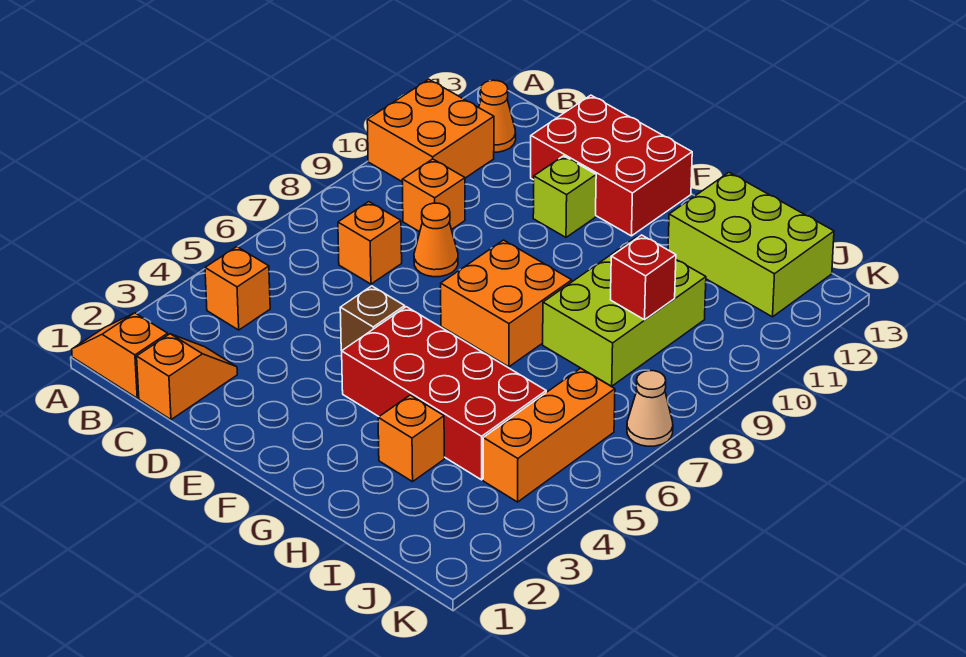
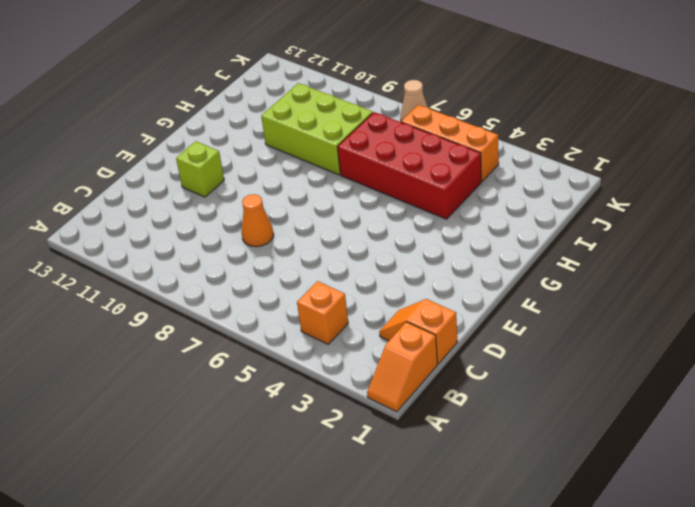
red 2x4 brick [337,112,481,219] -> red 2x4 brick turned to [342,307,546,480]
none -> orange 2x2 brick [367,79,494,181]
none -> orange 1x1 cone [479,80,516,152]
none -> orange 1x1 brick [338,202,402,284]

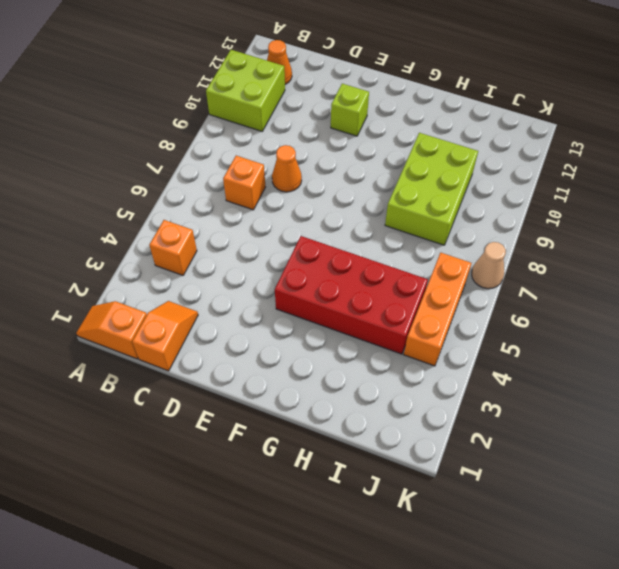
lime 2x2 brick [206,50,285,131] -> orange 2x2 brick [367,79,494,181]
none -> orange 1x1 brick [402,159,465,232]
none -> red 2x3 brick [531,95,692,236]
none -> brown 1x1 brick [340,286,405,351]

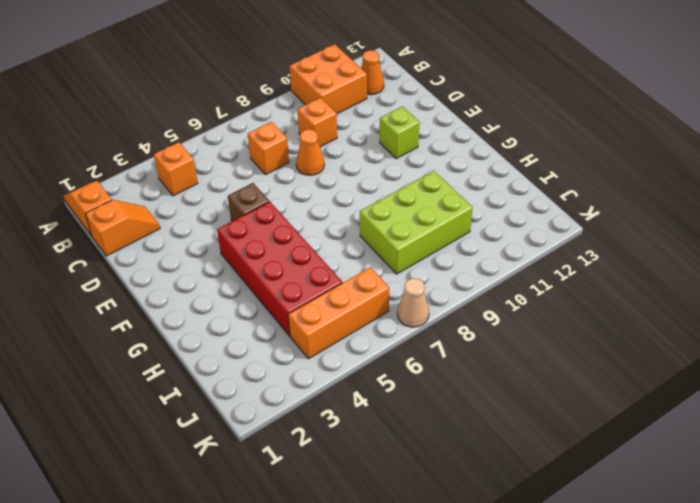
none -> red 2x3 brick [531,95,692,236]
none -> orange 2x2 brick [441,240,572,367]
none -> orange 1x1 brick [378,395,444,482]

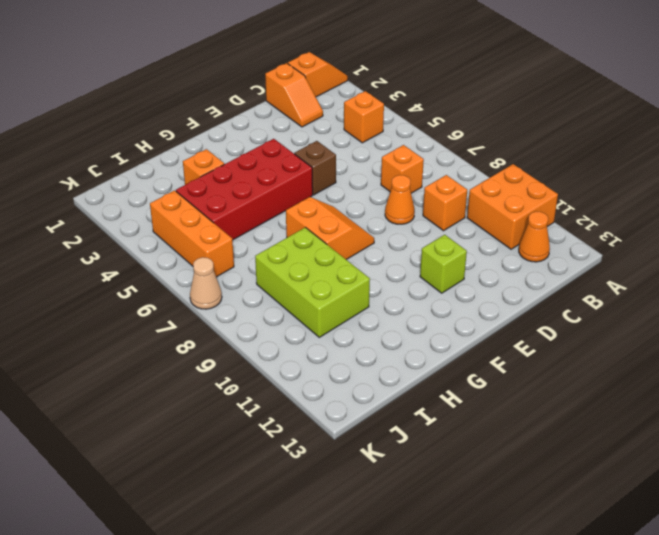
orange 2x2 slope [286,197,374,260] -> orange 2x2 brick [441,240,572,367]
none -> red 2x3 brick [531,95,692,236]
none -> lime 2x3 brick [668,173,834,317]
none -> red 1x1 brick [611,235,676,320]

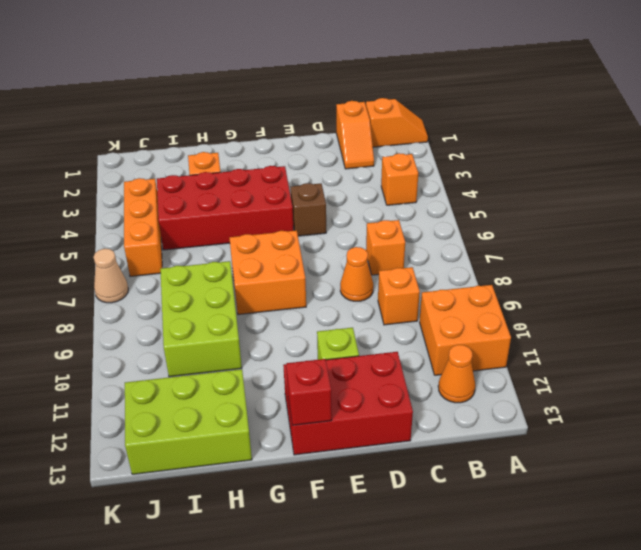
red 1x1 brick [286,359,332,425] -> red 1x1 brick moved to [611,235,676,320]

